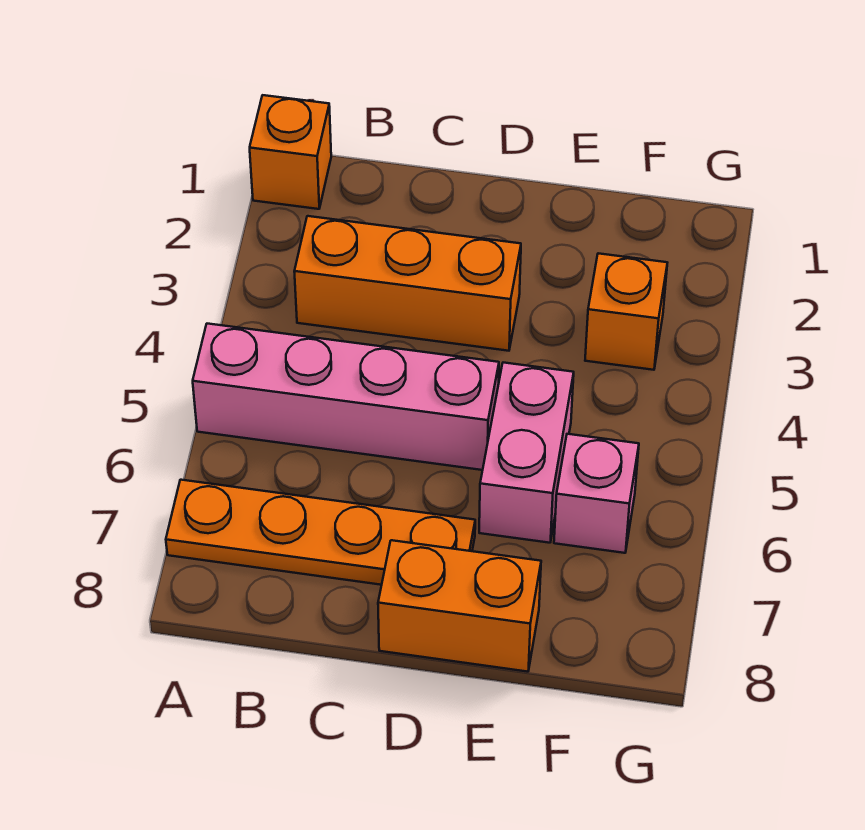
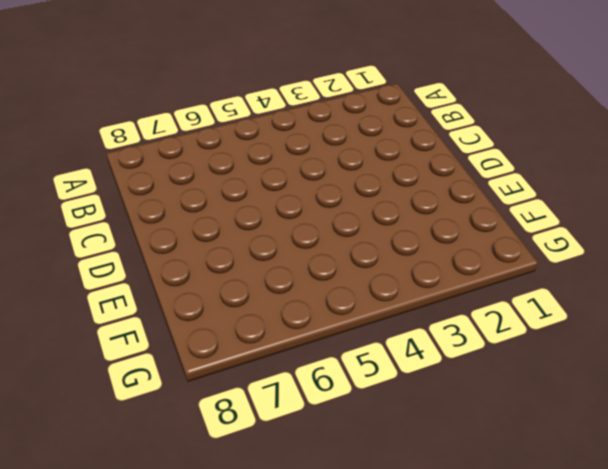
none -> orange 1x1 brick [250,95,331,209]
none -> pink 1x4 brick [193,324,499,470]

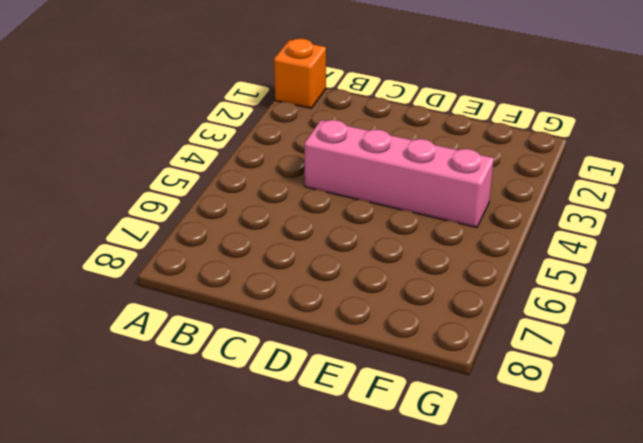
pink 1x4 brick [305,120,494,227] -> pink 1x4 brick moved to [193,324,499,470]
none -> orange 1x4 plate [166,480,475,585]
none -> orange 1x3 brick [294,216,521,351]

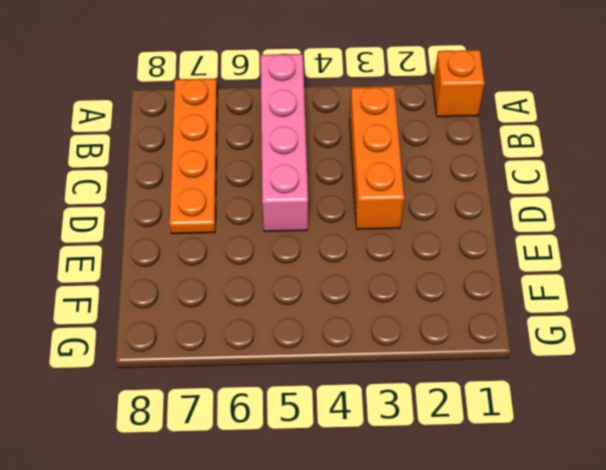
none -> orange 1x2 brick [378,540,541,672]
none -> pink 1x2 brick [479,363,574,543]

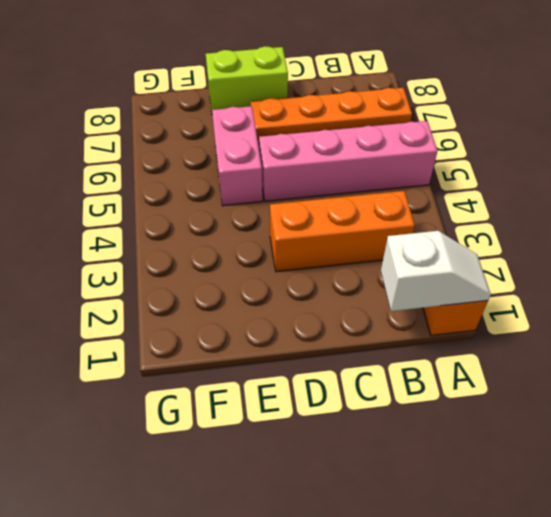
white 1x2 slope [381,231,491,311] -> none
lime 1x2 brick [206,46,288,111] -> orange 1x2 brick [378,540,541,672]
none -> orange 1x1 brick [585,253,667,370]
none -> pink 1x1 brick [554,434,639,553]

